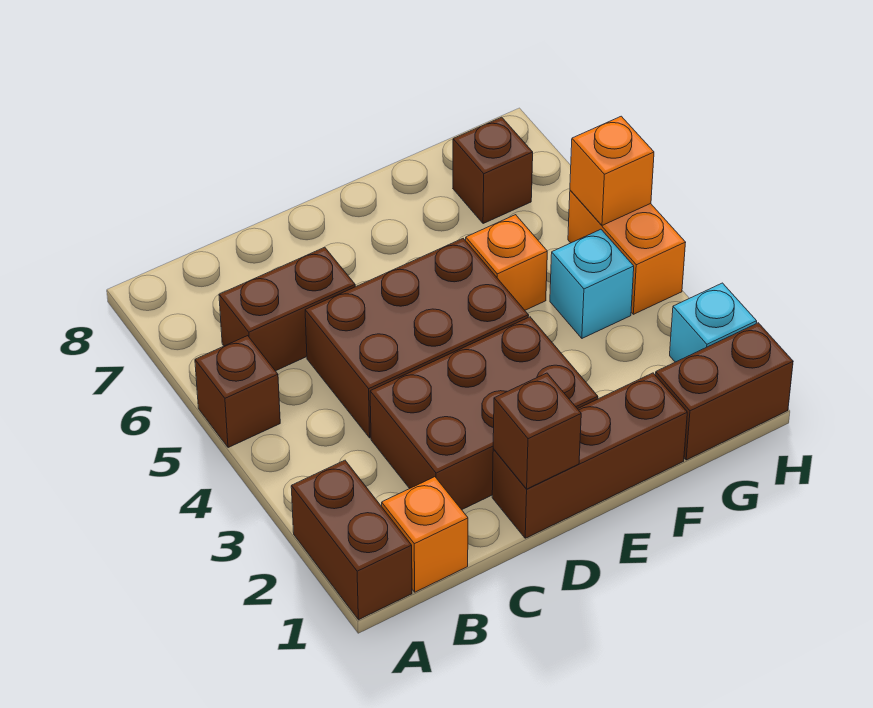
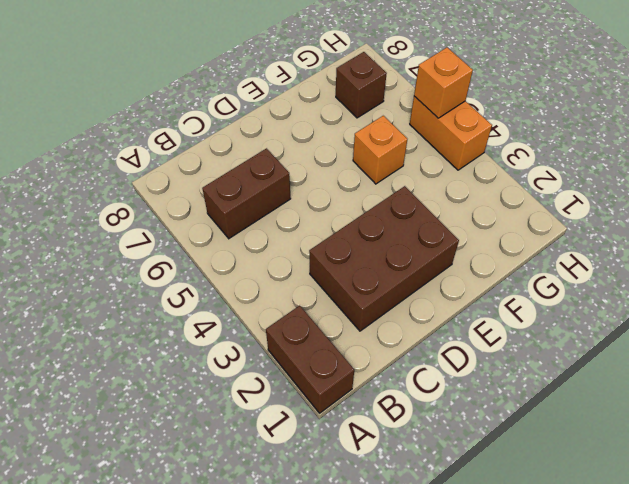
none -> brown 1x1 brick [195,336,280,448]
none -> orange 1x1 brick [382,477,468,592]
none -> brown 2x3 brick [305,239,529,438]

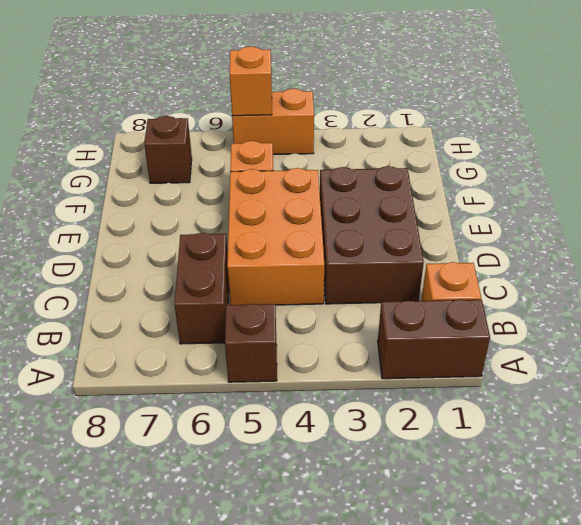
orange 2x3 brick [227,168,324,305] -> brown 2x3 brick [305,239,529,438]
none -> brown 1x3 brick [492,373,687,538]
none -> brown 1x2 brick [656,323,793,460]
none -> cyan 1x1 brick [550,229,634,338]

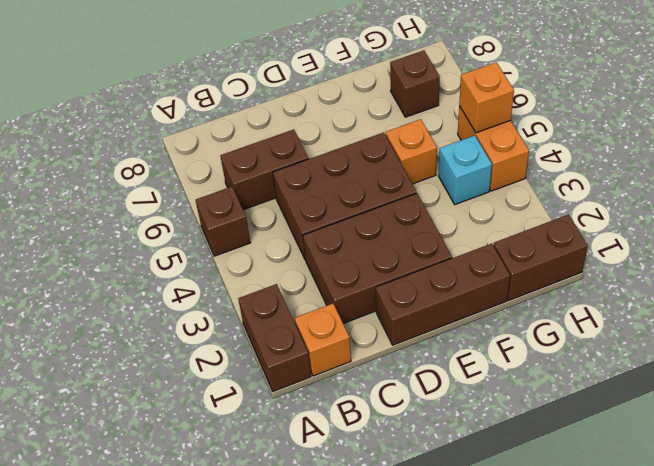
none -> cyan 1x1 brick [670,283,757,362]
none -> brown 1x1 brick [493,373,581,489]

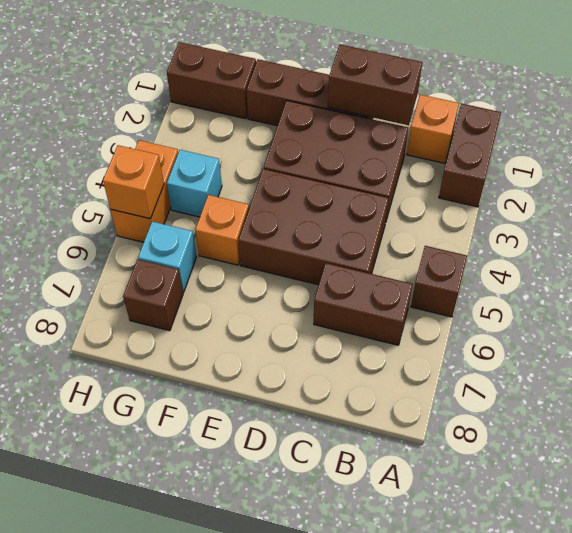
brown 1x2 brick [328,45,422,125] -> brown 1x1 brick [493,373,581,489]
cyan 1x1 brick [138,221,196,292] -> cyan 1x1 brick moved to [670,283,757,362]

